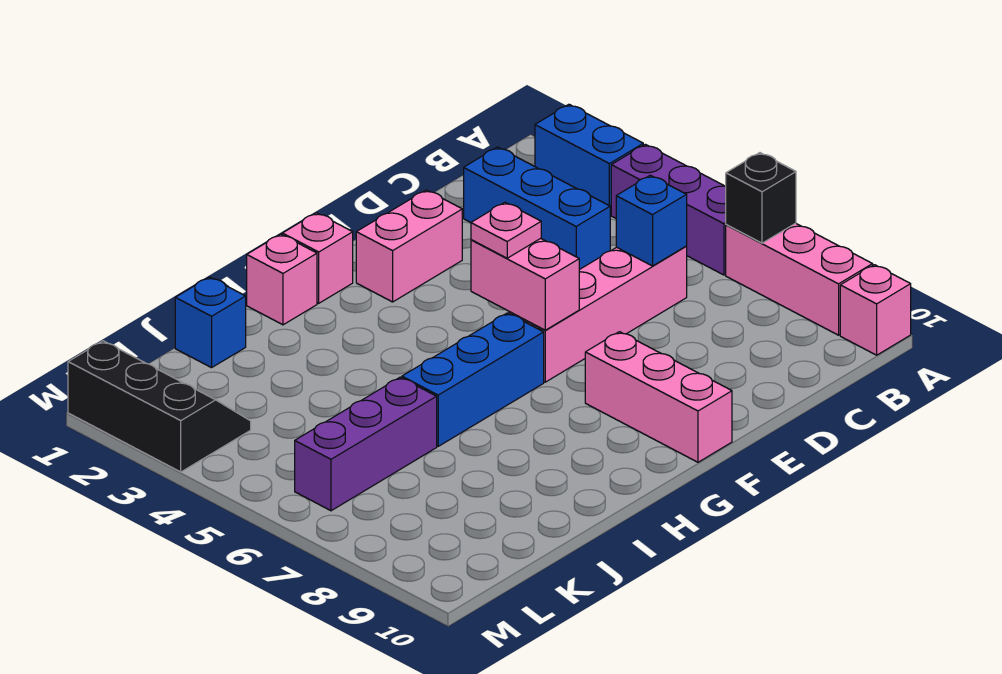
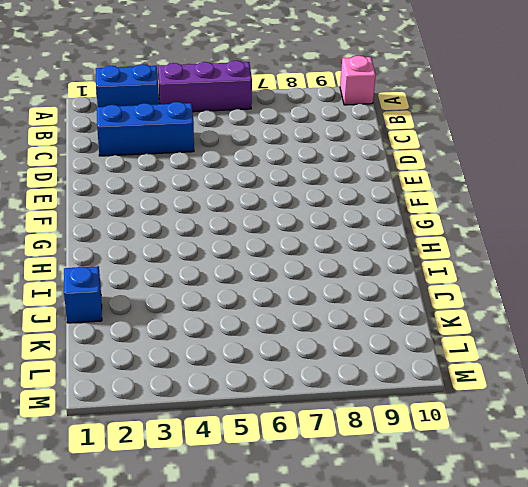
none -> pink 1x3 brick [726,223,873,335]
none -> pink 1x4 brick [509,246,687,382]
none -> pink 1x2 brick [356,190,462,302]

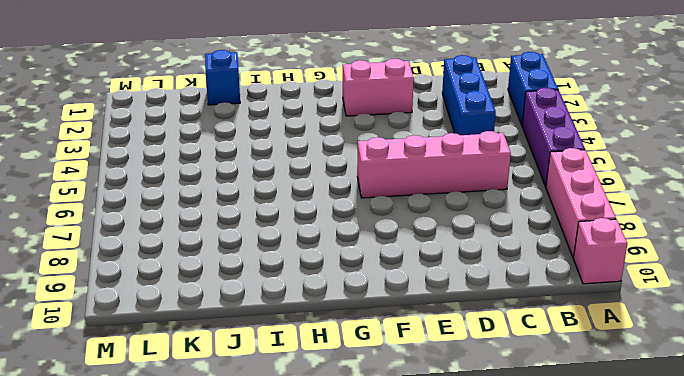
none -> pink 1x3 brick [585,332,732,462]
none -> pink 1x1 brick [282,213,353,303]
none -> blue 1x3 brick [402,313,544,446]

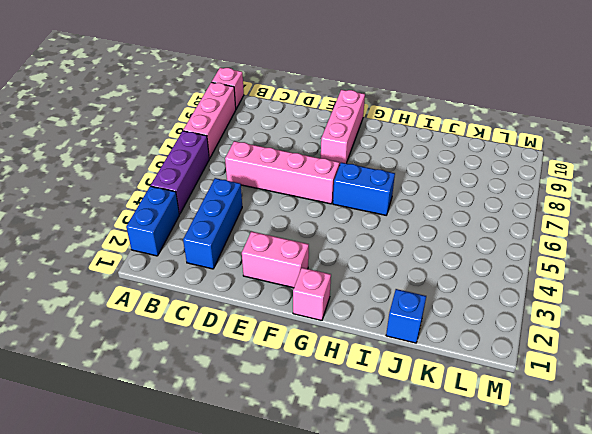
blue 1x2 brick [333,163,395,215] -> blue 1x3 brick [402,313,544,446]
none -> pink 1x1 brick [247,234,317,325]
none -> purple 1x3 brick [295,377,437,511]
none -> black 2x3 slope [68,341,251,472]

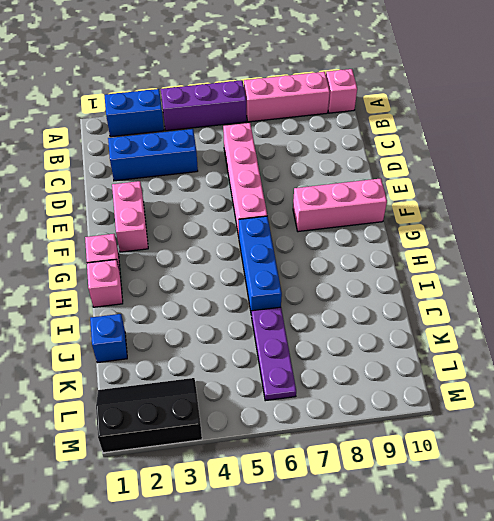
purple 1x3 plate [252,307,296,401] -> purple 1x3 brick [295,377,437,511]
none -> black 1x1 brick [726,153,796,243]
none -> blue 1x1 brick [616,175,687,266]
none -> pink 1x2 brick [471,238,579,330]

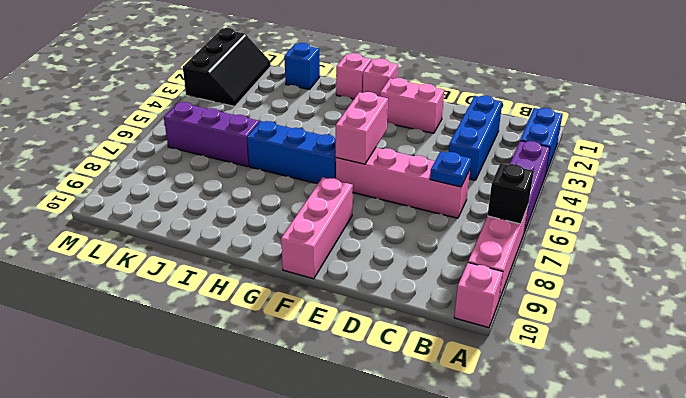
blue 1x1 plate [430,151,471,187] -> blue 1x1 brick [616,175,687,266]
none -> pink 1x1 plate [471,202,541,258]

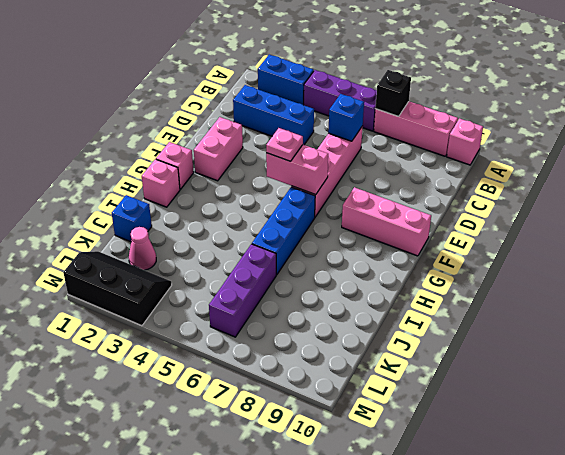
pink 1x1 cone [129,227,156,270] -> none

